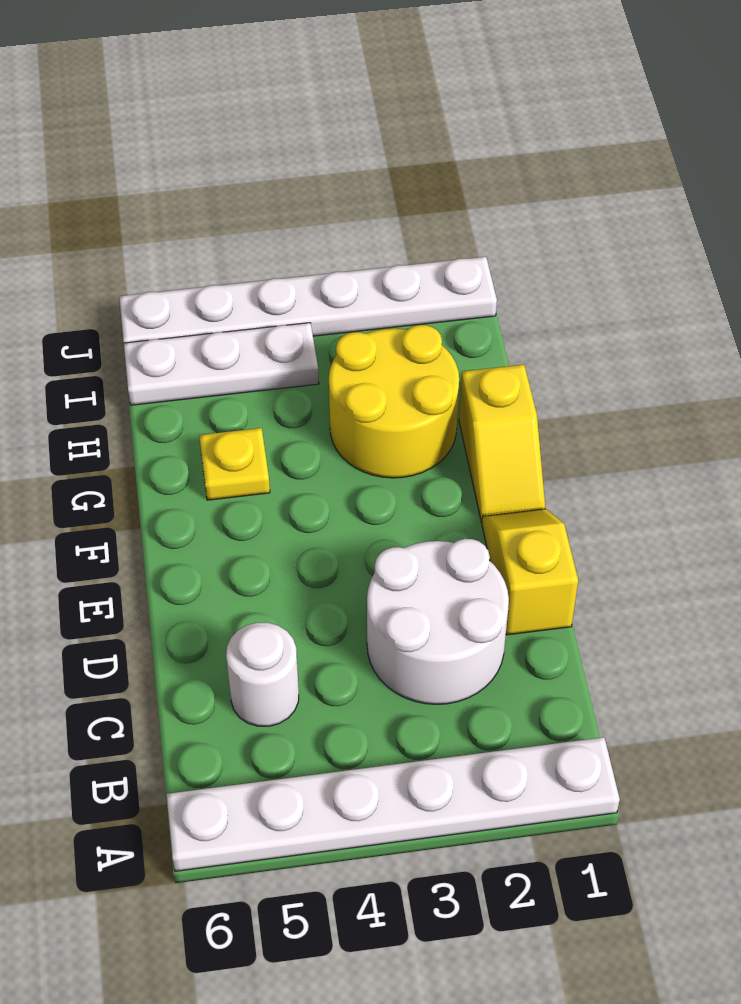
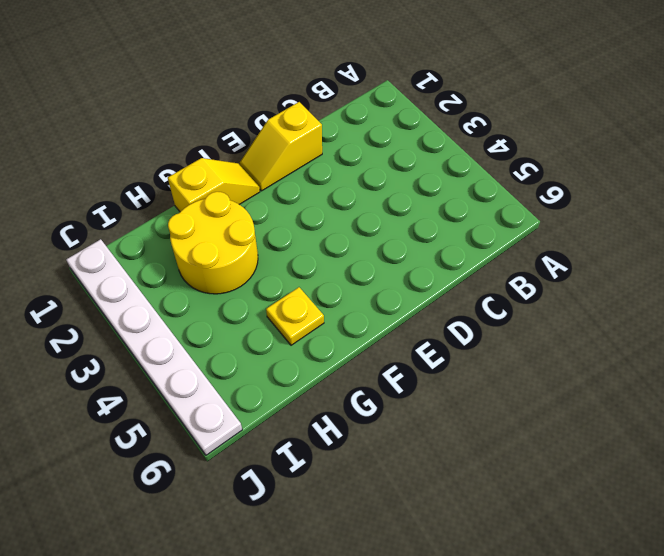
none -> white 1x6 plate [167,737,620,871]
none -> white 2x2 round brick [367,539,509,704]

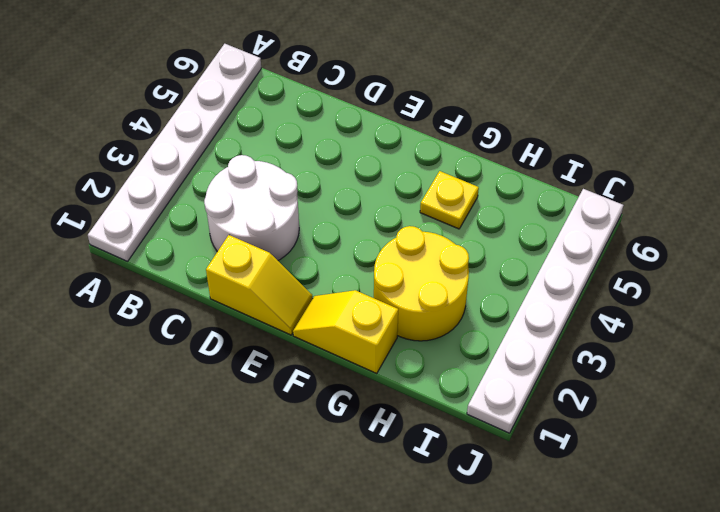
none -> white 1x1 round brick [226,623,299,726]
none -> white 1x3 plate [124,323,319,405]

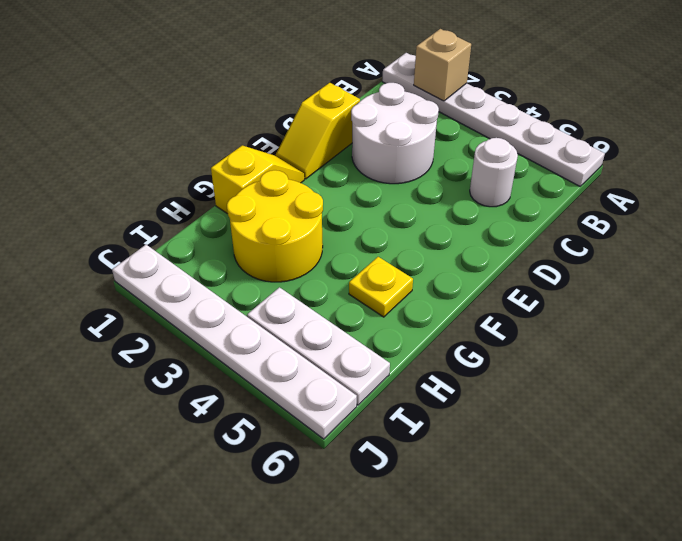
tan 1x1 brick [414,29,471,101] -> none

